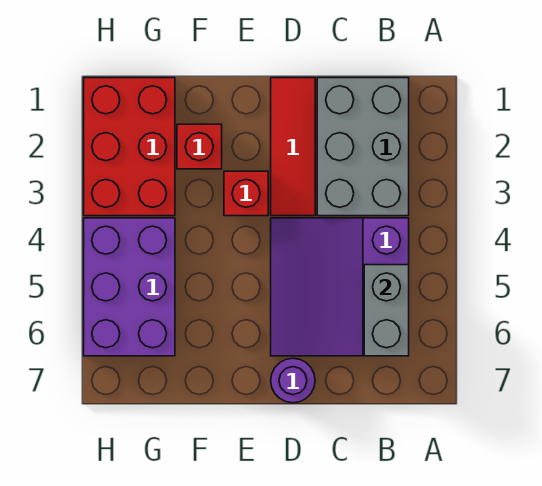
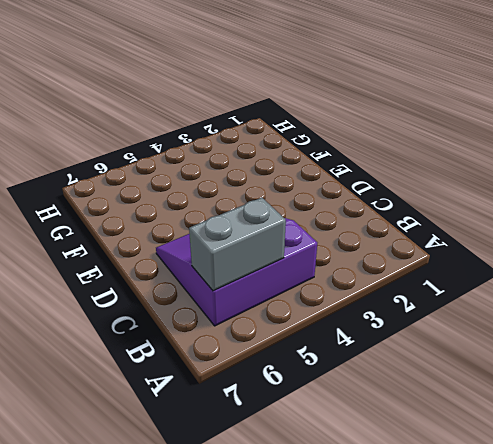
none -> grey 2x3 brick [317,78,409,216]
none -> red 1x3 tile [271,78,315,216]

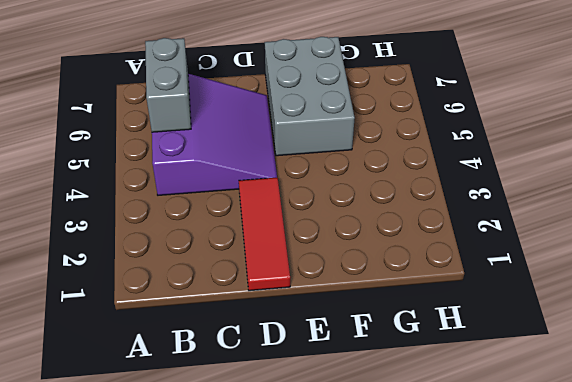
grey 2x3 brick [265,37,355,156] -> grey 2x3 brick moved to [317,78,409,216]
none -> purple 1x1 round brick [271,358,315,403]
none -> red 1x1 brick [224,171,268,216]

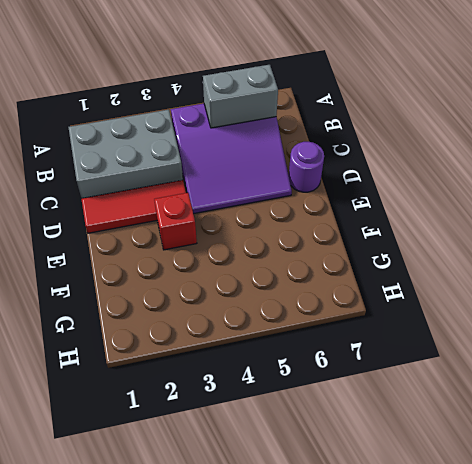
none -> red 1x1 brick [177,124,222,169]
none -> red 2x3 brick [84,78,175,216]

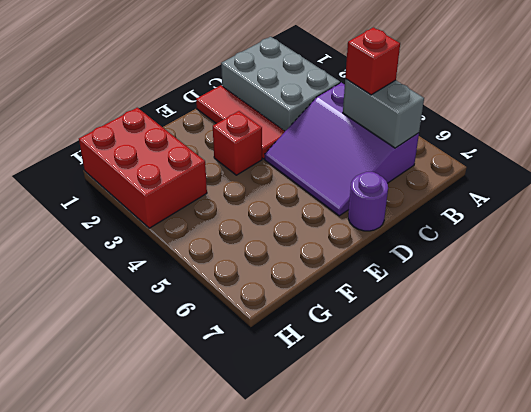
red 1x1 brick [345,28,400,95] -> red 1x1 brick moved to [177,124,222,169]
none -> purple 2x3 brick [84,218,175,356]

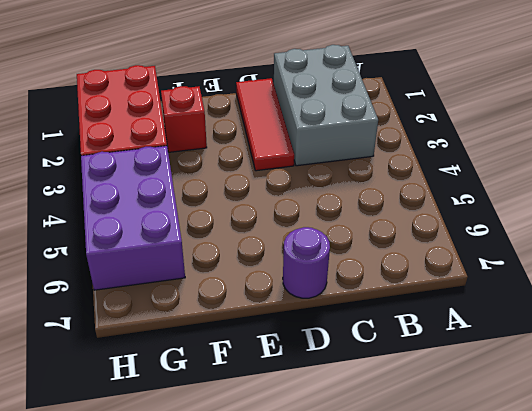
none -> purple 3x3 slope [271,218,409,356]
none -> red 1x1 brick [224,171,268,216]

